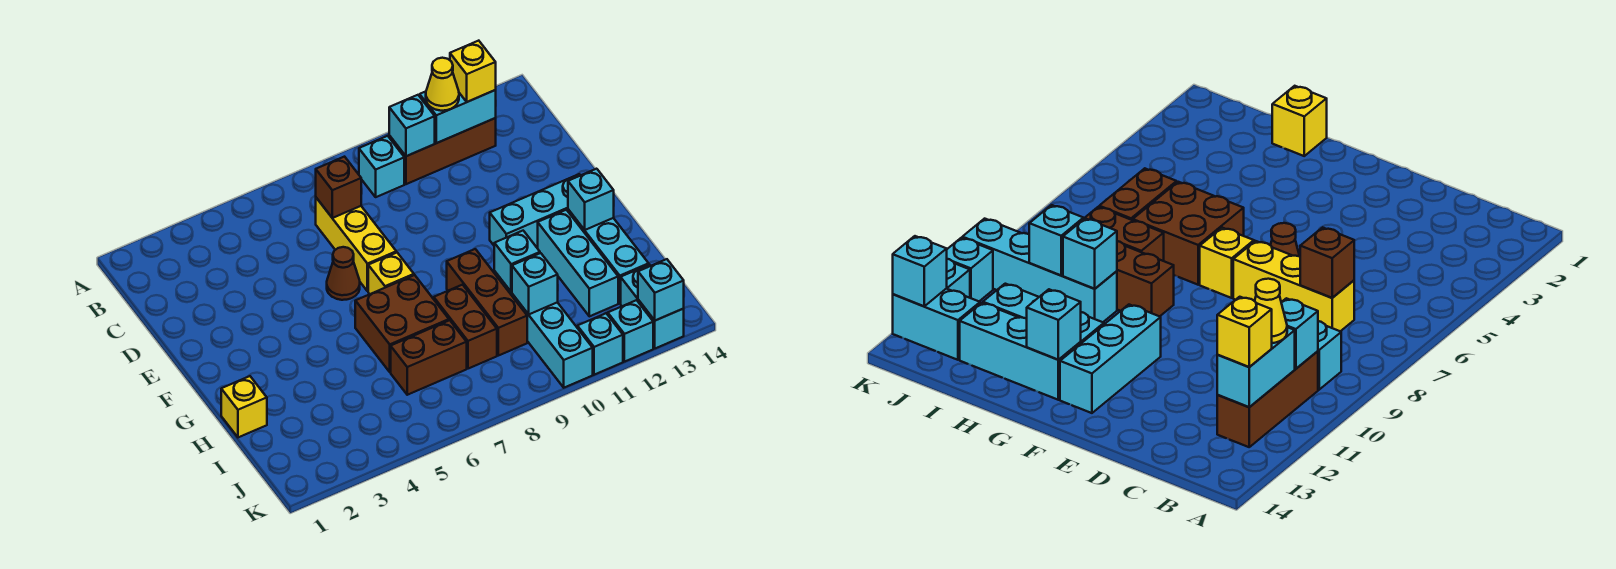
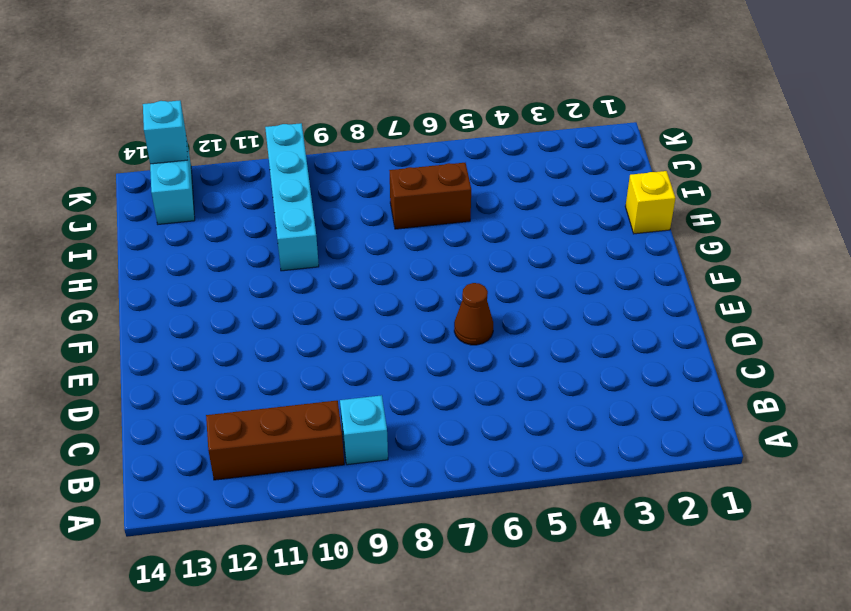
none -> yellow 1x3 brick [316,198,396,291]
none -> yellow 1x1 brick [368,252,414,294]
none -> cyan 1x3 brick [490,174,580,248]

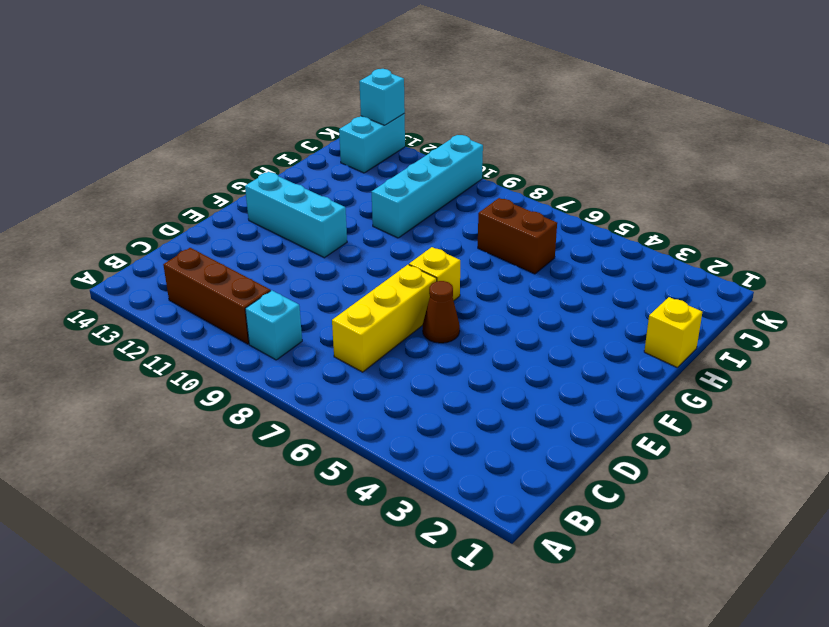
none -> brown 2x2 brick [355,275,449,372]
none -> brown 1x3 brick [447,249,527,356]
none -> cyan 1x3 brick [538,210,618,316]

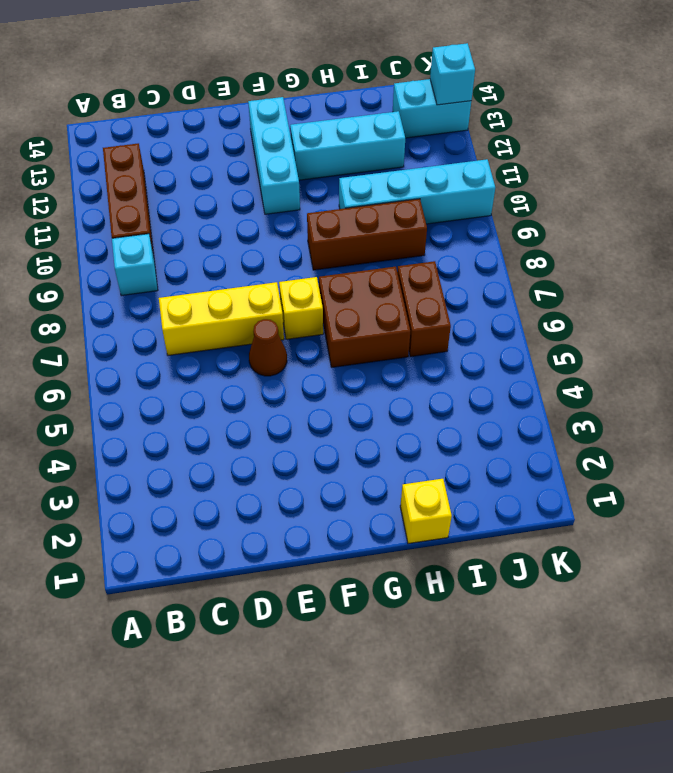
none -> cyan 1x3 brick [568,209,649,303]
none -> brown 1x2 brick [434,285,497,369]
none -> cyan 1x1 brick [577,313,623,375]

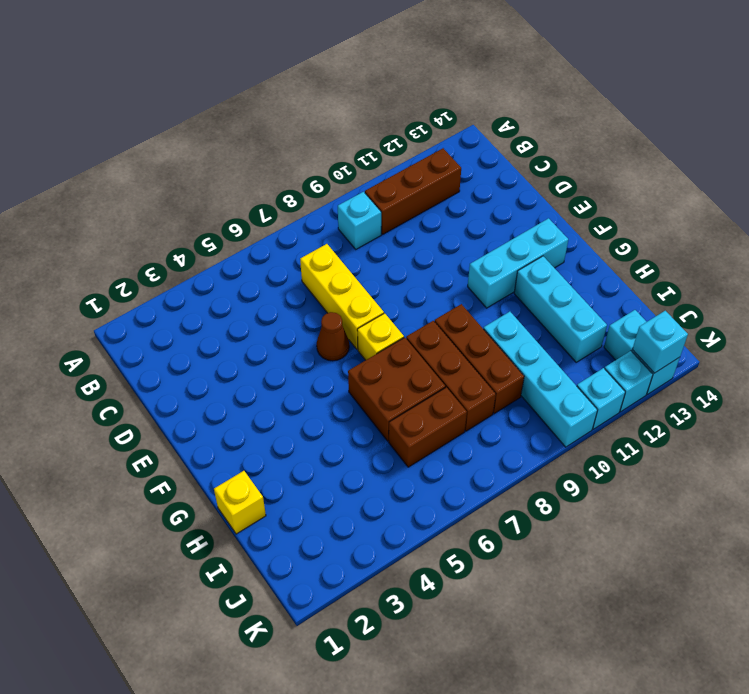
brown 1x3 brick [406,321,496,431] -> brown 1x2 brick [434,285,497,369]
none -> cyan 1x3 brick [568,209,649,303]
none -> cyan 1x1 brick [389,95,435,156]
none -> cyan 1x2 brick [420,90,496,143]

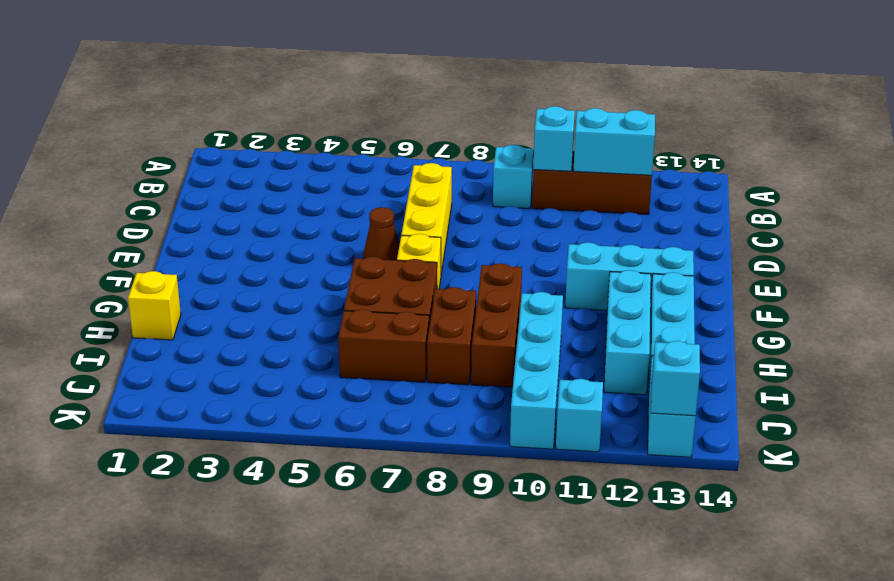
none -> cyan 1x1 brick [608,300,653,362]
none -> brown 1x1 brick [316,157,361,218]
none -> cyan 1x1 brick [568,169,614,230]

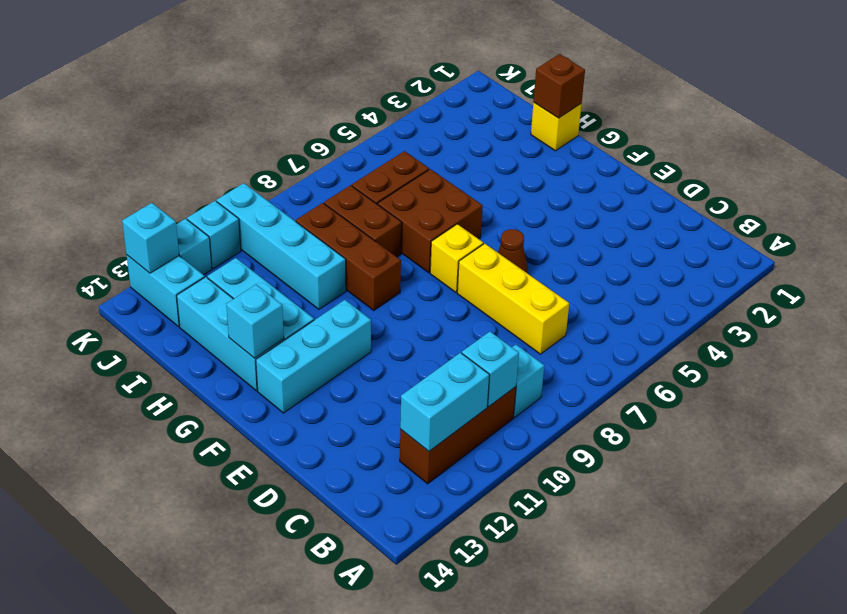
brown 1x1 brick [533,54,585,118] -> brown 1x1 brick moved to [316,157,361,218]
none -> cyan 1x1 brick [494,231,540,292]
none -> cyan 1x1 brick [512,253,558,314]
none -> yellow 1x1 cone [426,58,459,111]

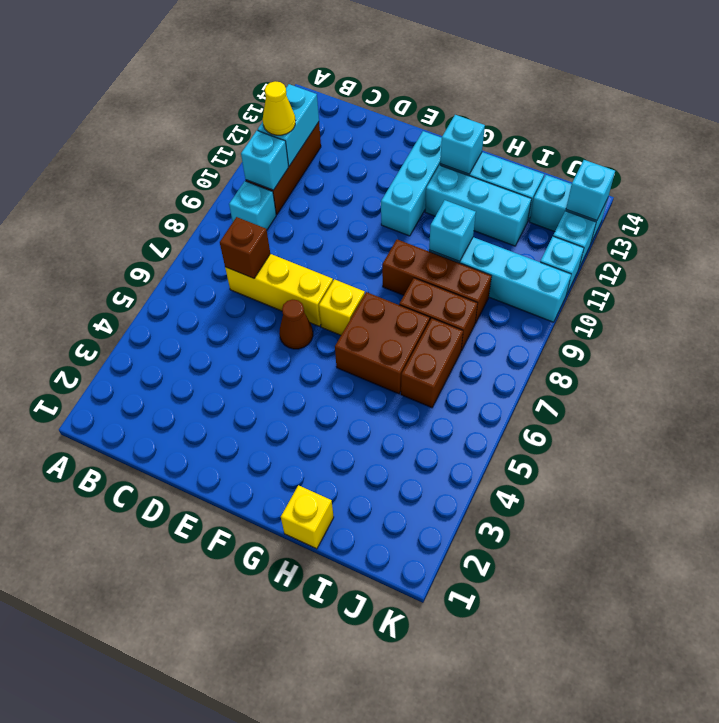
none -> cyan 1x1 brick [512,253,558,314]
none -> yellow 1x1 brick [450,41,496,102]

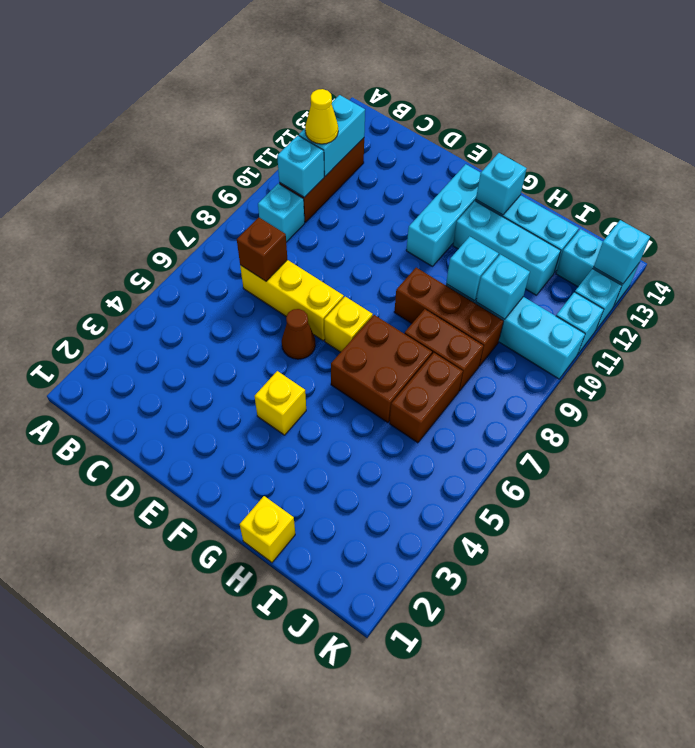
yellow 1x1 brick [255,371,306,435] -> yellow 1x1 brick moved to [450,41,496,102]

